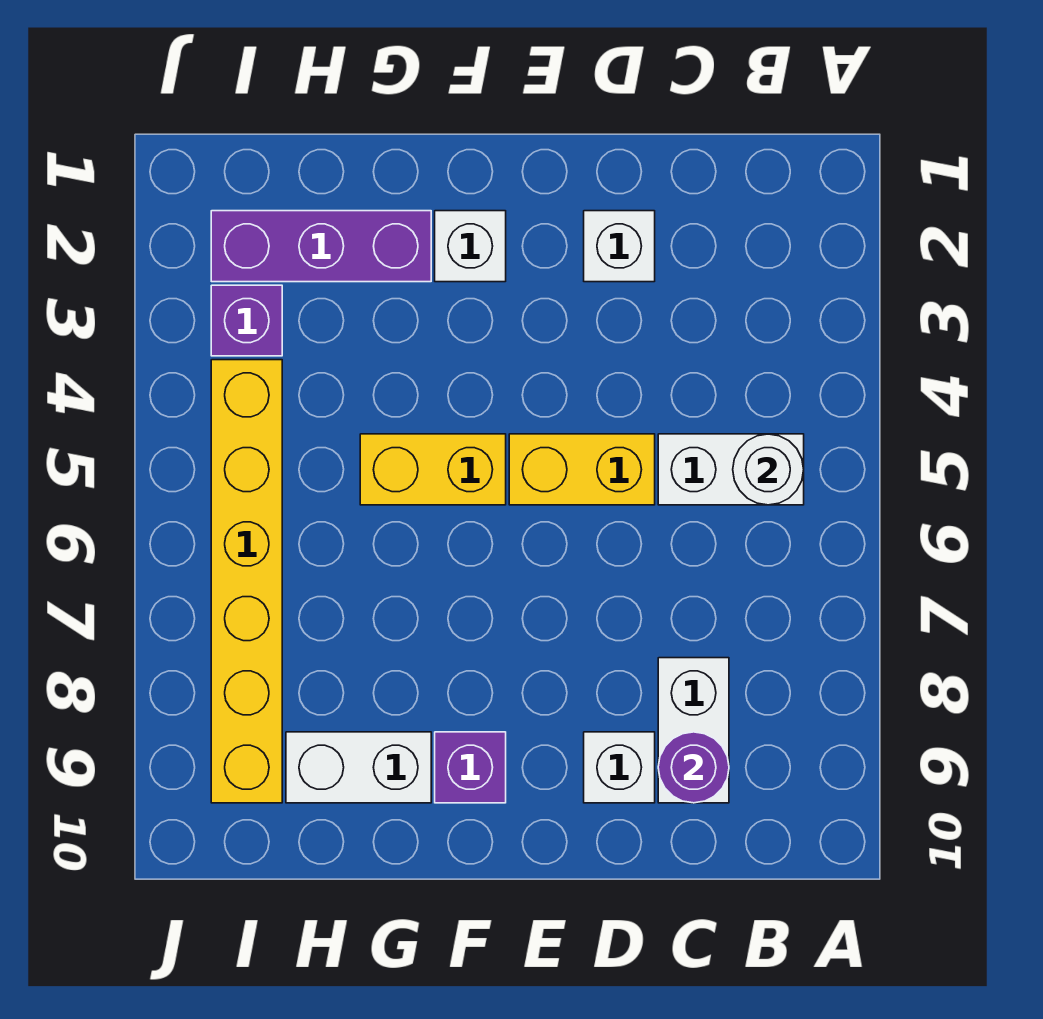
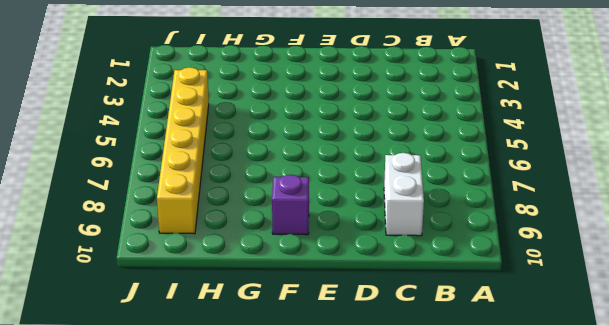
none -> white 1x2 brick [658,434,804,505]
none -> white 1x1 brick [584,211,655,282]
none -> yellow 1x2 brick [509,434,655,505]

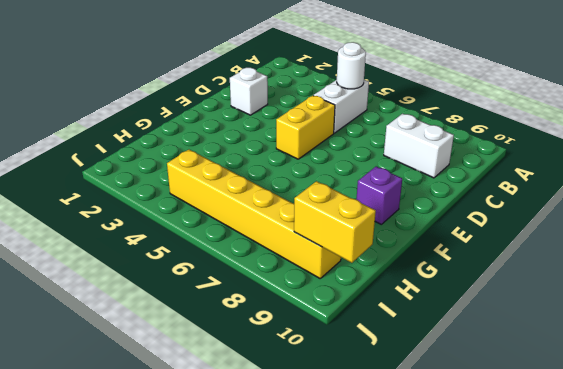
yellow 1x2 brick [294,181,376,263] -> yellow 1x2 brick turned to [360,434,506,505]
none -> white 1x1 brick [584,732,655,803]
none -> white 1x1 brick [435,211,506,282]
none -> purple 1x3 brick [211,211,431,282]

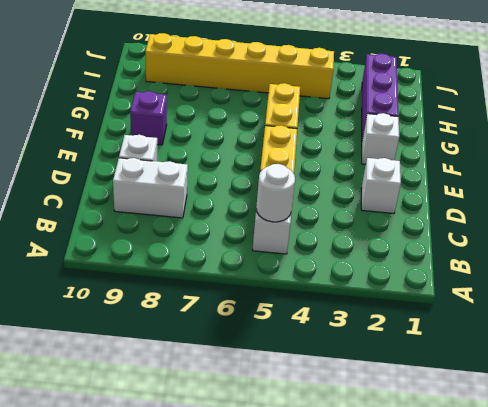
none -> white 1x2 brick [286,732,431,803]
none -> purple 1x1 brick [211,285,282,356]
none -> purple 1x1 round brick [658,732,729,803]

